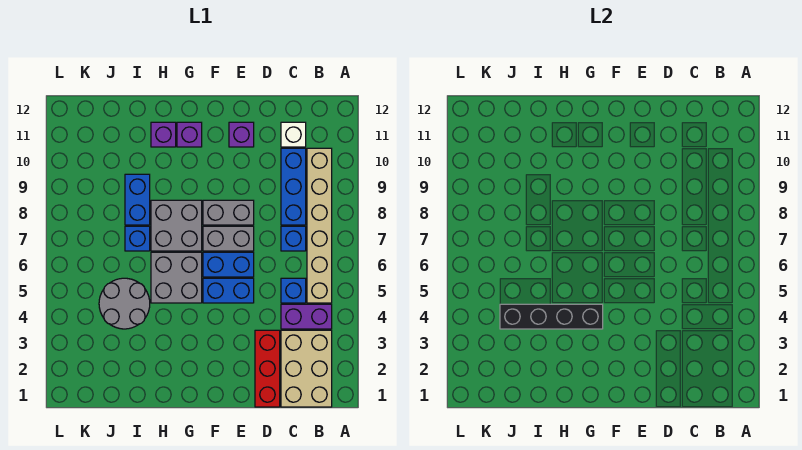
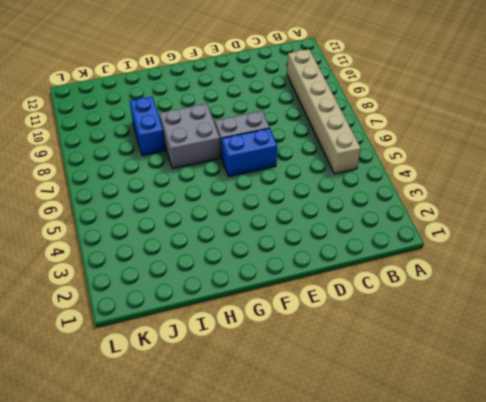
none -> tan 2x3 brick [281,330,332,407]
none -> purple 1x2 brick [281,304,332,329]
none -> blue 1x1 brick [281,278,306,303]

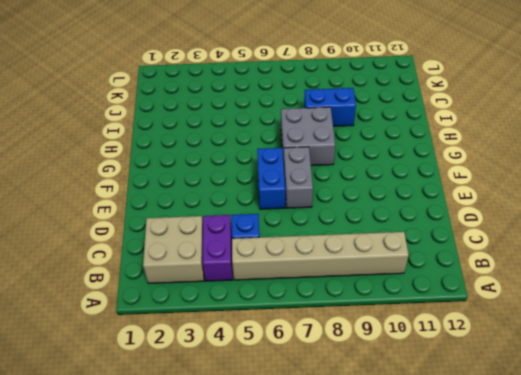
tan 2x2 brick [143,216,204,283] -> tan 2x3 brick [281,330,332,407]
none -> blue 1x1 brick [281,226,306,251]
none -> blue 1x3 brick [281,148,306,225]
none -> white 1x1 brick [281,122,306,147]

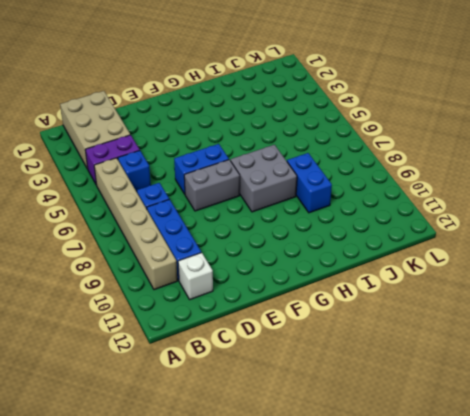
none -> red 1x3 brick [255,330,280,407]
none -> blue 1x2 brick [203,278,254,303]
none -> grey 1x2 brick [203,200,254,225]

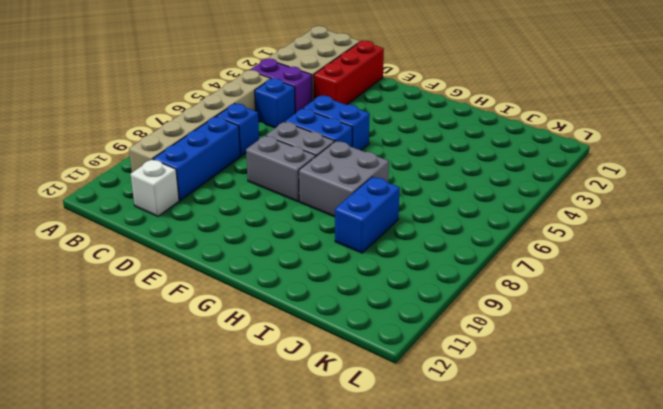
none -> purple 1x1 brick [229,122,254,147]
none -> grey 2x2 brick [151,252,202,303]
none -> purple 1x1 brick [177,122,202,147]

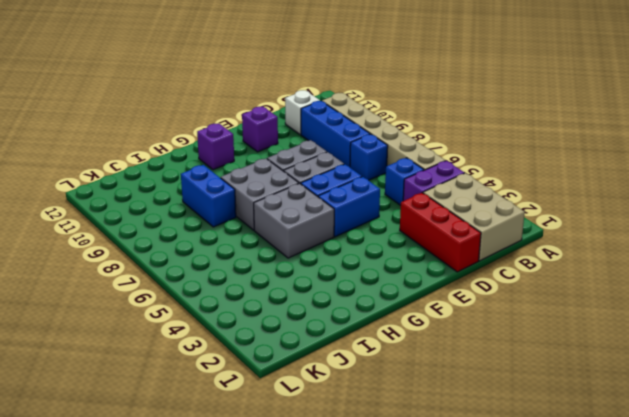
none -> purple 1x1 brick [151,122,176,147]
none -> grey 2x2 round brick [99,278,150,329]
none -> blue 1x1 brick [125,226,150,251]

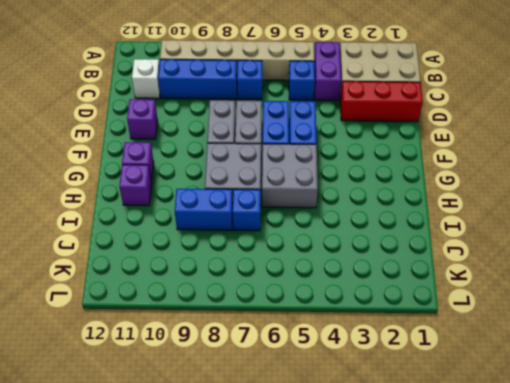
none -> grey 2x2 round brick [99,278,150,329]
none -> black 1x4 brick [500,304,603,329]

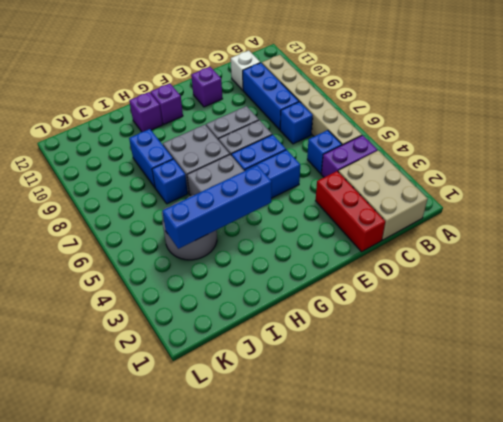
blue 1x4 brick [162,165,272,249] -> black 1x4 brick [500,304,603,329]

